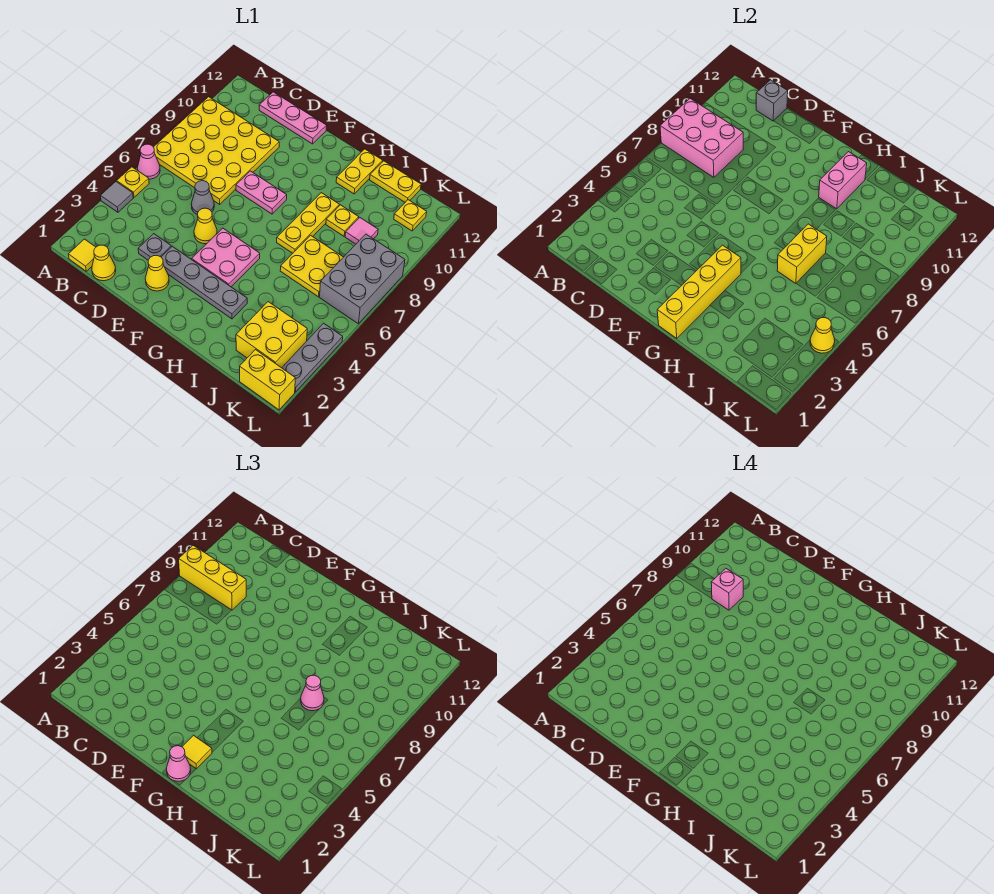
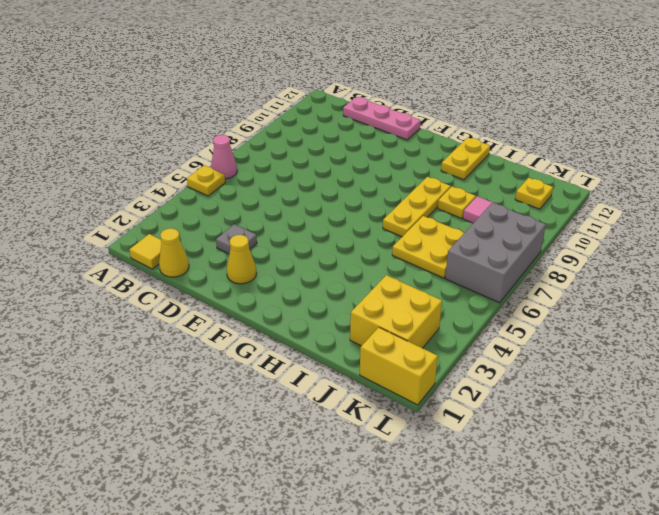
none -> grey 1x1 tile [101,182,133,212]
none -> yellow 4x4 plate [154,97,279,204]
none -> grey 1x1 cone [191,181,214,215]
none -> grey 1x4 plate [161,246,247,319]

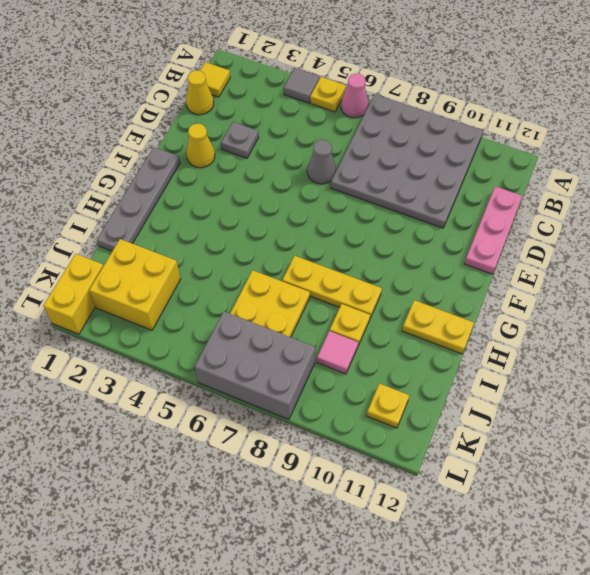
grey 4x4 plate [331,95,483,228] -> yellow 4x4 plate [154,97,279,204]
grey 1x4 plate [97,147,180,251] -> grey 1x4 plate moved to [161,246,247,319]
none -> yellow 1x1 cone [194,208,217,244]
none -> pink 1x2 plate [236,171,287,214]
none -> pink 2x2 plate [192,228,260,287]
none -> yellow 1x2 plate [370,161,421,202]

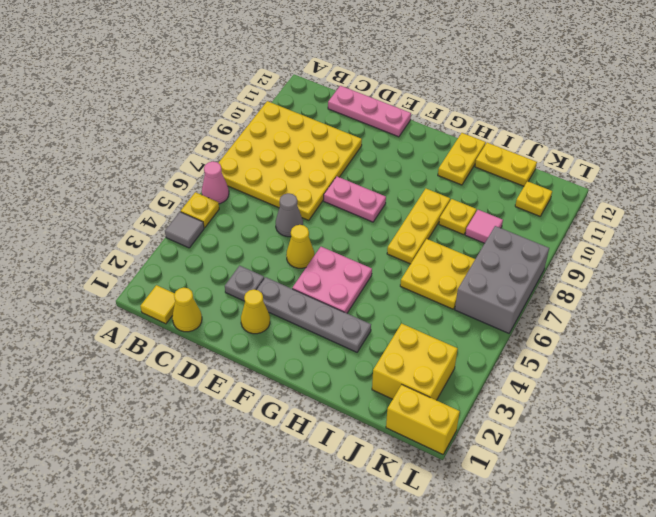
none -> grey 1x3 plate [282,323,343,392]
none -> pink 2x3 brick [660,98,743,177]
none -> grey 1x1 brick [756,80,788,121]
none -> yellow 1x4 brick [657,245,741,339]

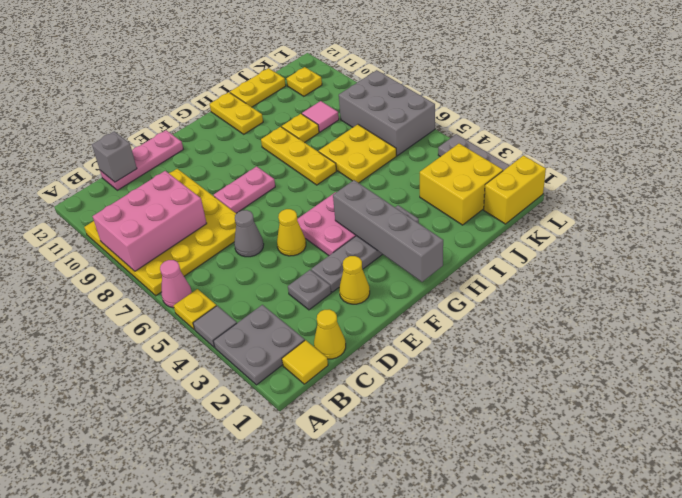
grey 2x2 plate [213,305,305,385] -> none
grey 1x4 brick [333,180,443,282] -> yellow 1x4 brick [657,245,741,339]
none -> pink 1x2 brick [819,152,867,209]
none -> yellow 1x2 brick [777,224,827,283]
none -> yellow 1x1 cone [810,318,835,353]
none -> yellow 1x3 brick [179,545,246,610]

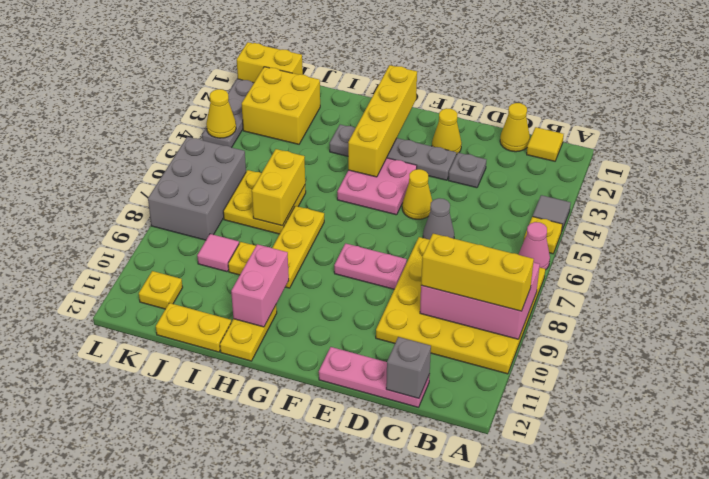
none -> pink 1x1 cone [166,746,191,781]
none -> yellow 1x1 tile [182,736,212,769]
none -> pink 1x1 cone [301,675,324,711]
none -> pink 1x1 brick [711,569,743,610]

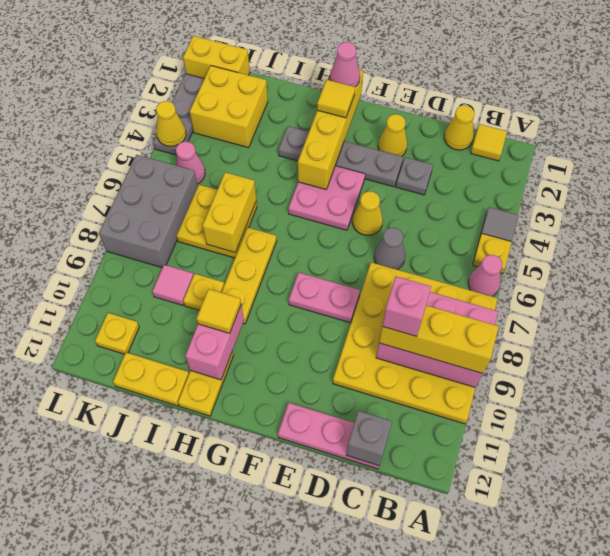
yellow 1x1 tile [196,289,241,333] -> none
pink 1x1 cone [176,142,205,184] -> pink 1x1 cone moved to [301,675,324,711]

